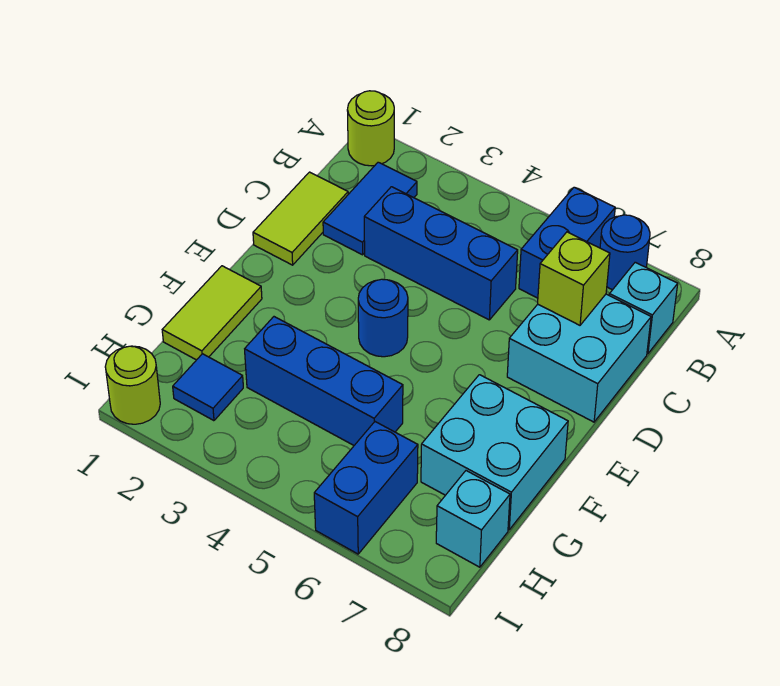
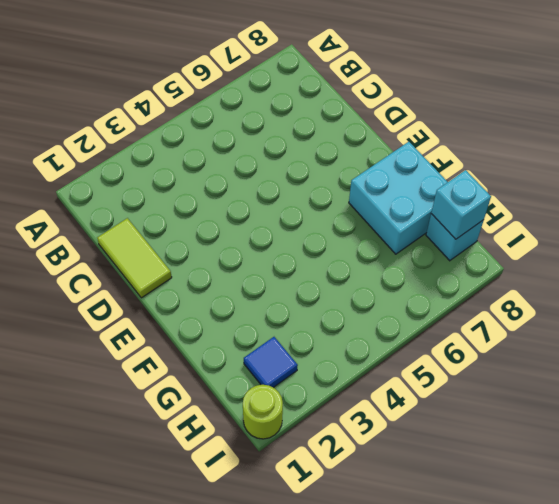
cyan 1x1 brick [431,170,491,239] -> cyan 1x1 brick moved to [609,262,678,354]
none -> lime 1x1 round brick [347,91,394,166]
none -> blue 1x2 brick [519,187,615,298]
none -> blue 1x1 round brick [600,215,650,290]

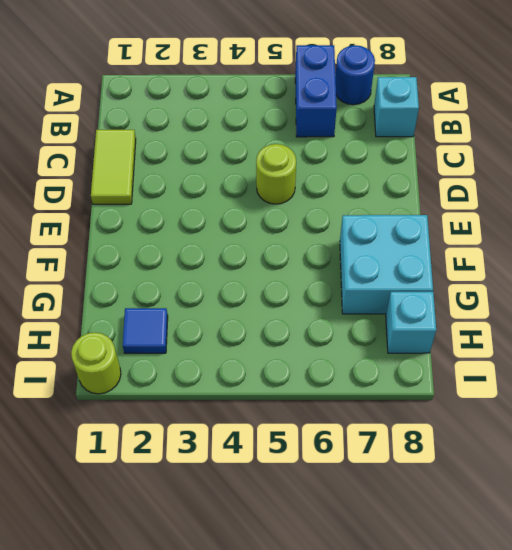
lime 1x1 round brick [256,144,296,204] -> lime 1x1 round brick moved to [347,91,394,166]
none -> blue 1x2 tile [323,162,417,255]
none -> blue 1x3 brick [364,187,518,320]
none -> cyan 2x2 brick [507,294,651,422]

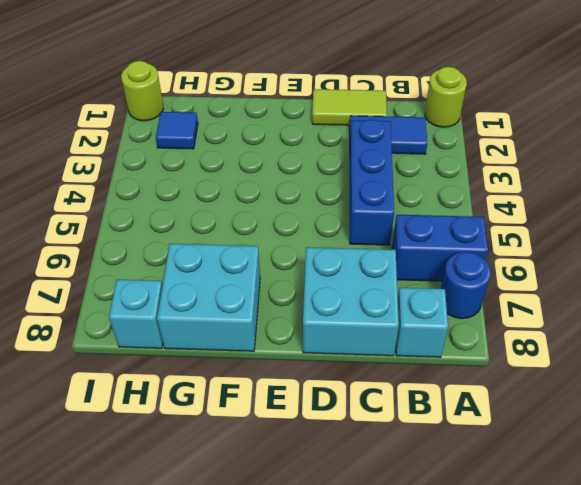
none -> blue 1x1 round brick [358,279,408,357]
none -> lime 1x2 tile [162,266,262,360]
none -> blue 1x3 brick [245,317,403,445]

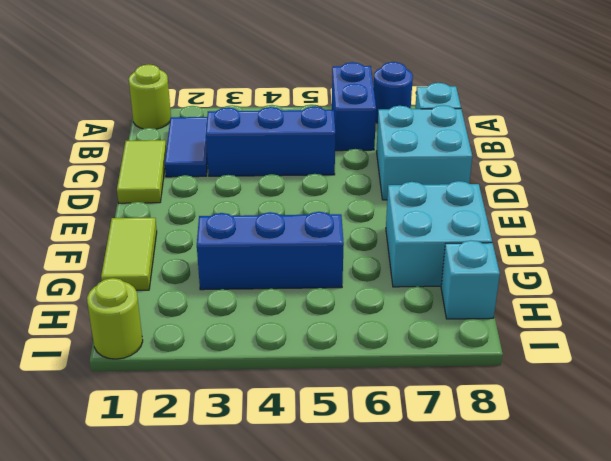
none -> blue 1x1 round brick [358,279,408,357]
none -> blue 1x1 tile [173,354,243,421]
none -> blue 1x2 brick [314,422,418,554]

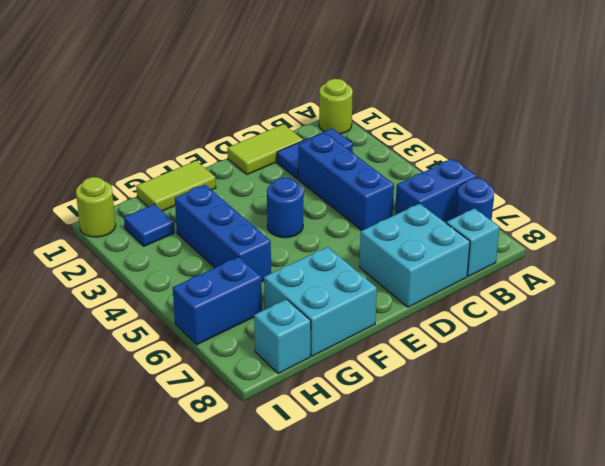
none -> lime 1x1 brick [538,232,610,325]

